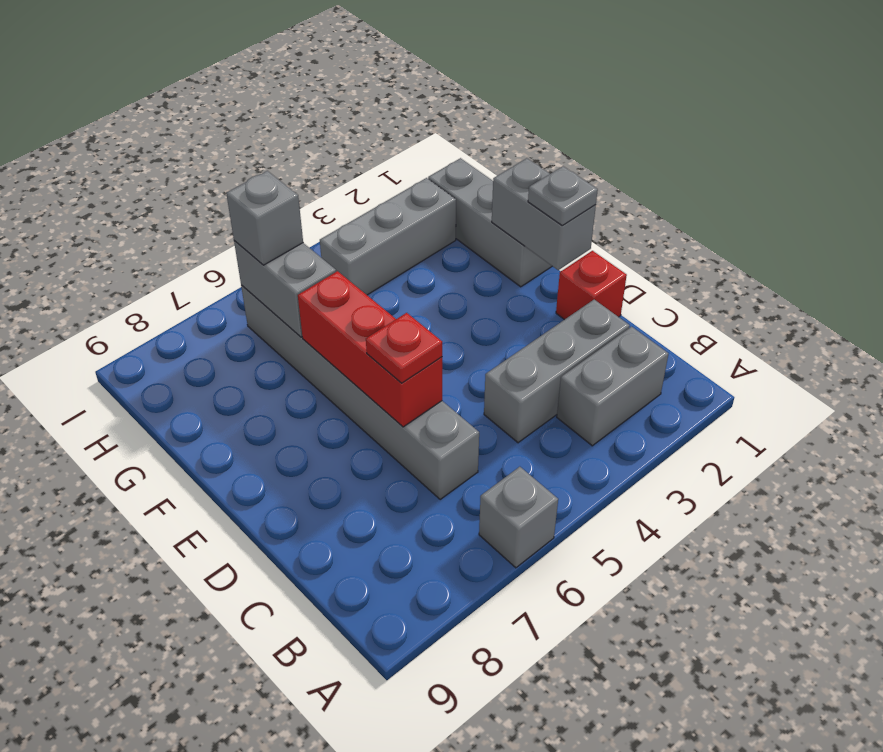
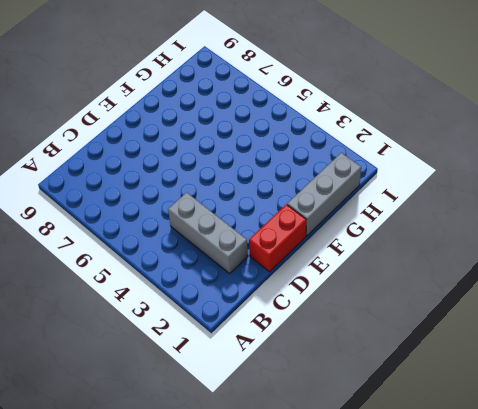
red 1x2 brick [249,204,306,272] -> red 1x1 brick [556,251,627,320]
none -> grey 1x1 brick [479,467,558,568]
none -> grey 1x2 brick [557,327,668,446]
none -> grey 1x6 brick [241,285,479,500]

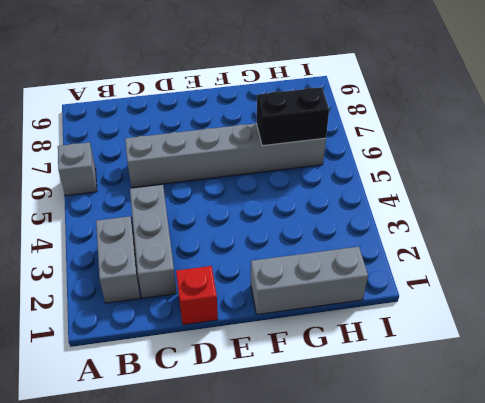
black 1x2 brick [257,87,329,146] -> grey 1x2 brick [234,241,336,337]
none -> grey 1x3 brick [320,178,456,295]
none -> red 1x3 brick [298,271,442,427]
none -> grey 1x2 brick [492,158,596,270]

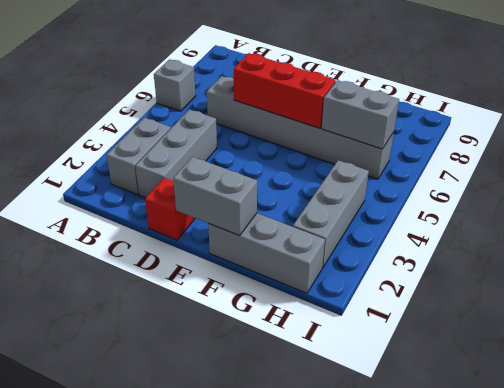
none -> red 1x1 plate [366,313,442,383]
none -> grey 1x1 plate [528,166,598,225]
none -> grey 1x1 brick [226,171,303,265]

